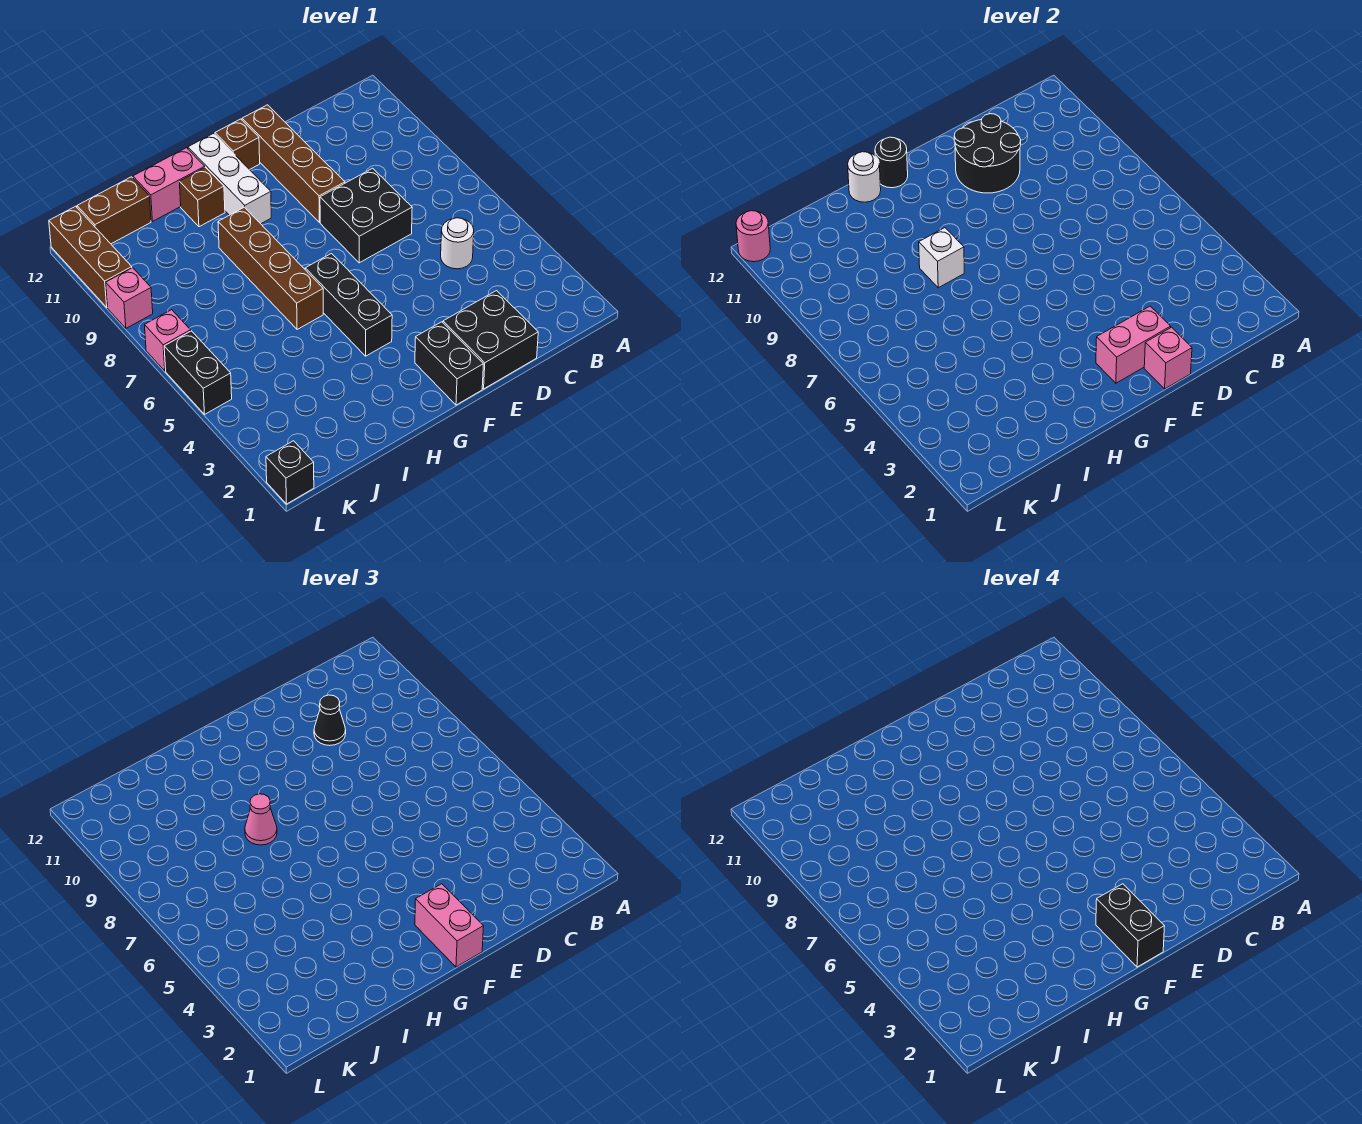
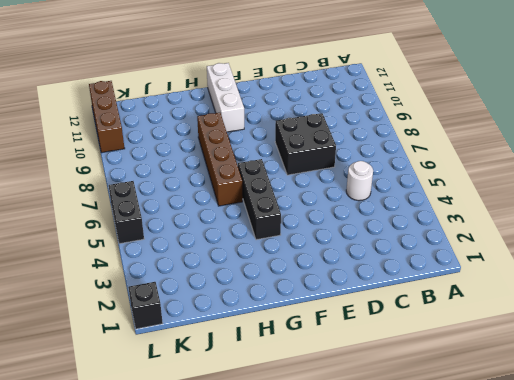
none -> black 2x2 brick [443,291,538,389]
none -> brown 1x4 brick [242,105,345,222]
none -> black 1x2 brick [415,322,483,405]

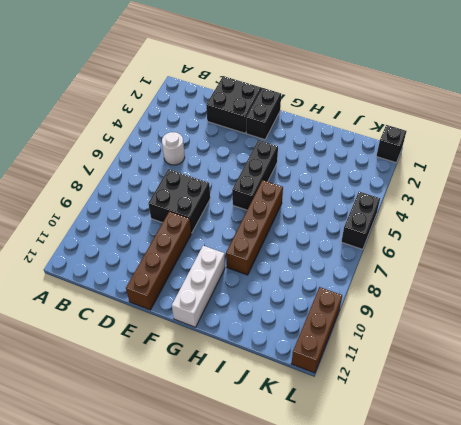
none -> brown 1x1 brick [215,119,260,170]
none -> brown 1x1 brick [180,167,225,227]
none -> pink 1x2 brick [133,148,205,221]

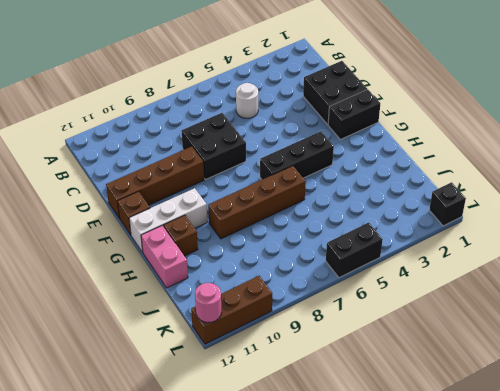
none -> brown 1x2 brick [77,177,151,244]
none -> pink 1x1 brick [145,310,191,371]
none -> pink 1x1 brick [106,268,153,328]

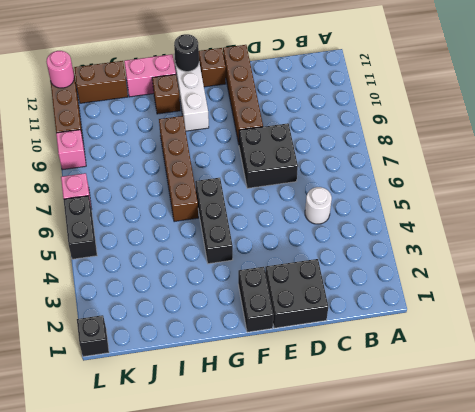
none -> black 2x2 round brick [954,114,1021,193]
none -> pink 1x1 brick [1144,327,1192,389]
none -> pink 1x2 brick [1096,306,1171,383]

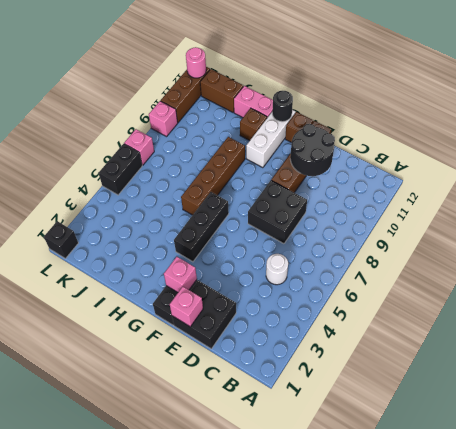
pink 1x1 brick [164,257,197,292] -> pink 1x2 brick [1096,306,1171,383]
none -> white 1x1 brick [919,228,964,288]
none -> white 1x1 round brick [848,152,881,202]
none -> black 1x1 cone [314,695,346,745]

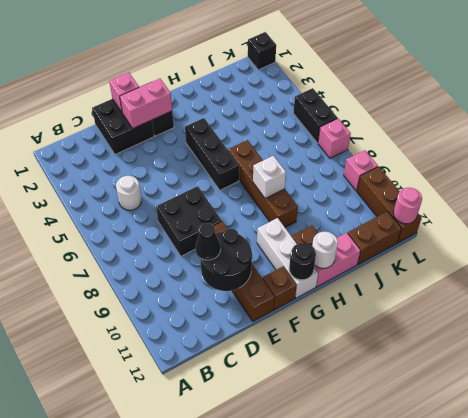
none -> pink 1x2 brick [415,884,483,967]
none -> pink 1x1 cone [245,794,277,845]
none -> black 1x2 brick [1096,884,1164,967]

